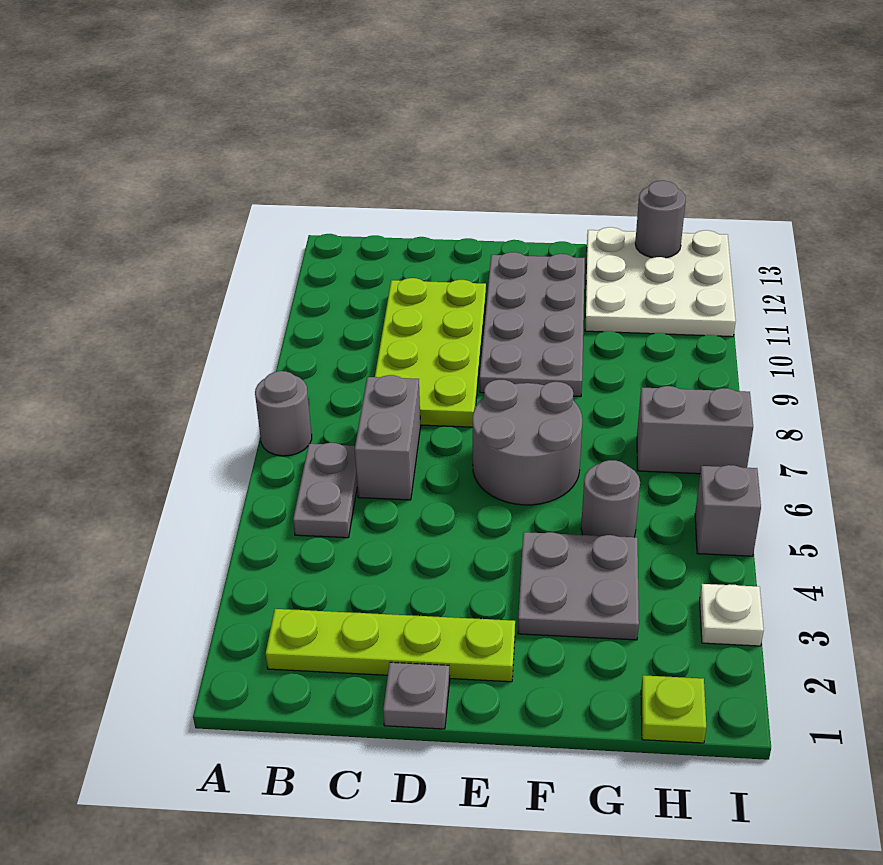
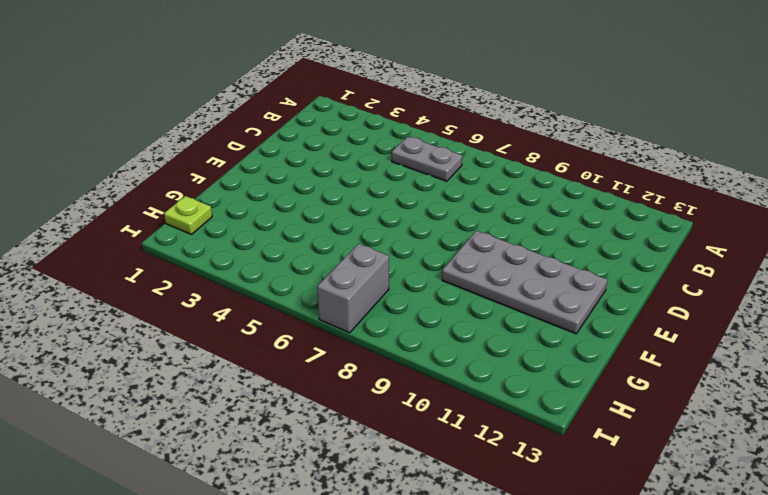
none -> grey 1x1 round brick [255,371,312,456]
none -> lime 1x4 plate [266,609,515,682]
none -> grey 1x2 brick [355,375,421,500]

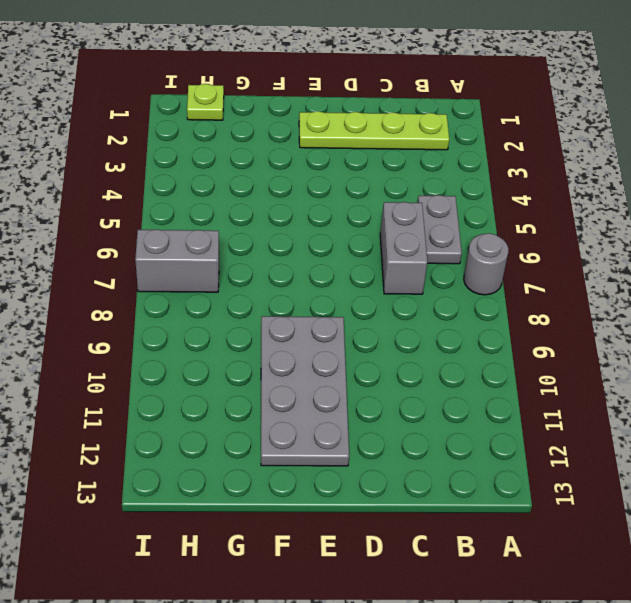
none -> lime 2x4 plate [375,278,486,427]
none -> grey 1x1 plate [383,662,450,729]
none -> grey 2x2 round brick [473,380,582,505]

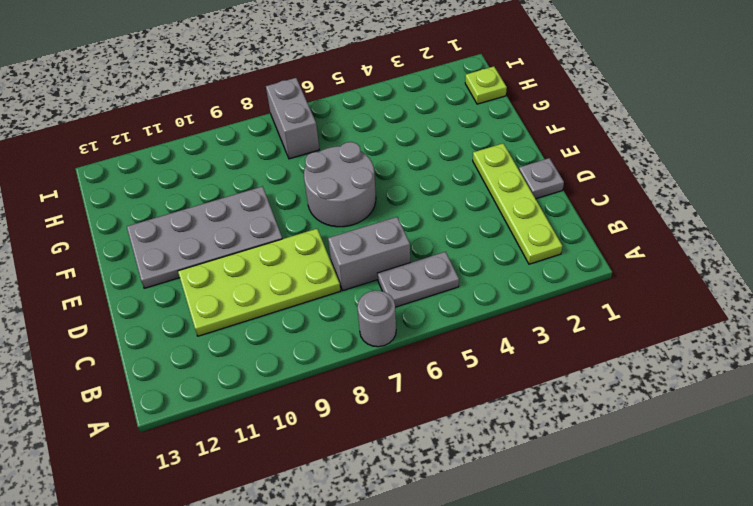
none -> grey 2x2 plate [518,532,639,640]
none -> grey 1x1 round brick [581,460,640,537]
none -> white 3x3 plate [585,227,736,337]

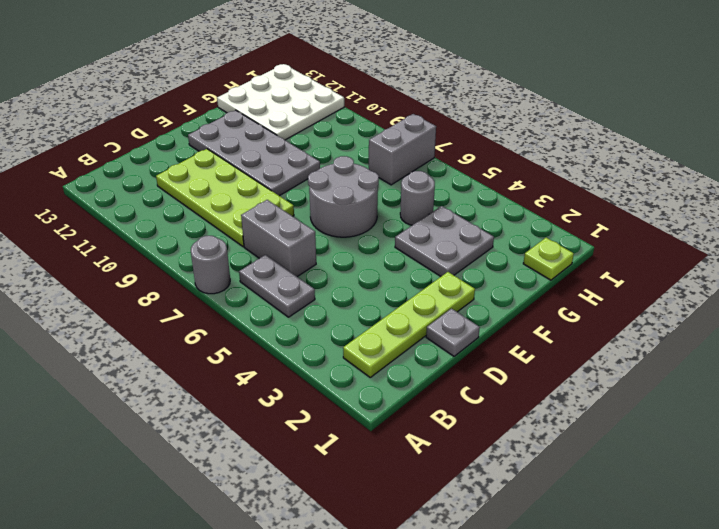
none -> white 1x1 plate [700,584,764,646]
none -> grey 1x1 brick [695,465,761,556]
none -> grey 1x1 round brick [635,181,686,258]

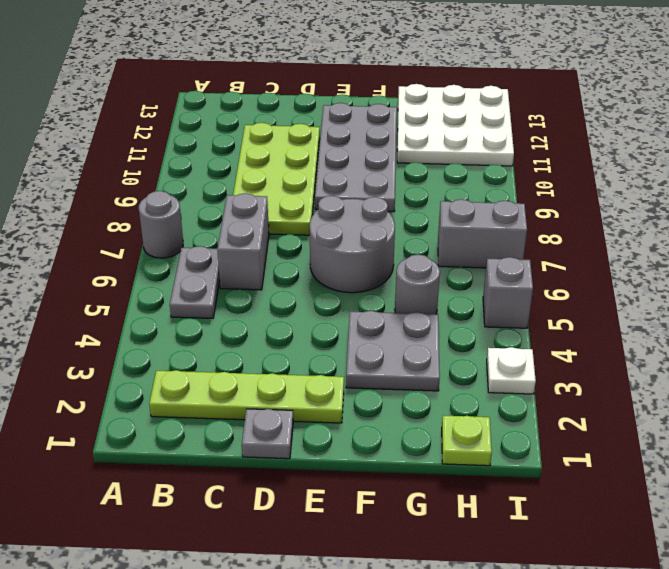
none -> grey 1x1 round brick [635,181,686,258]

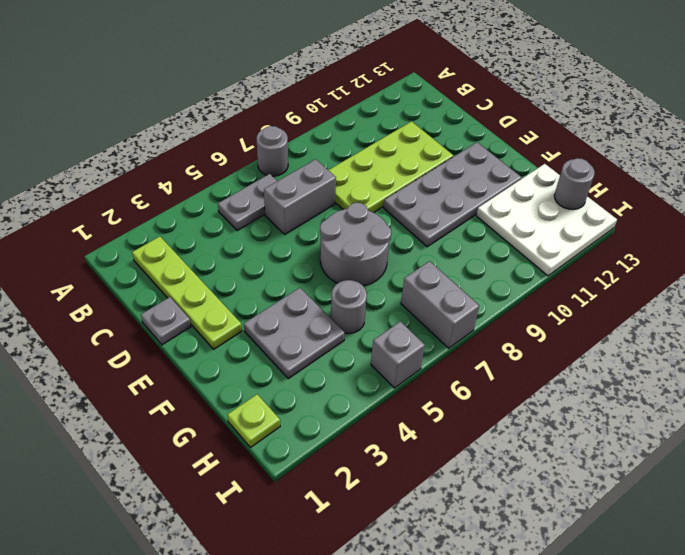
none -> white 1x1 plate [700,584,764,646]

